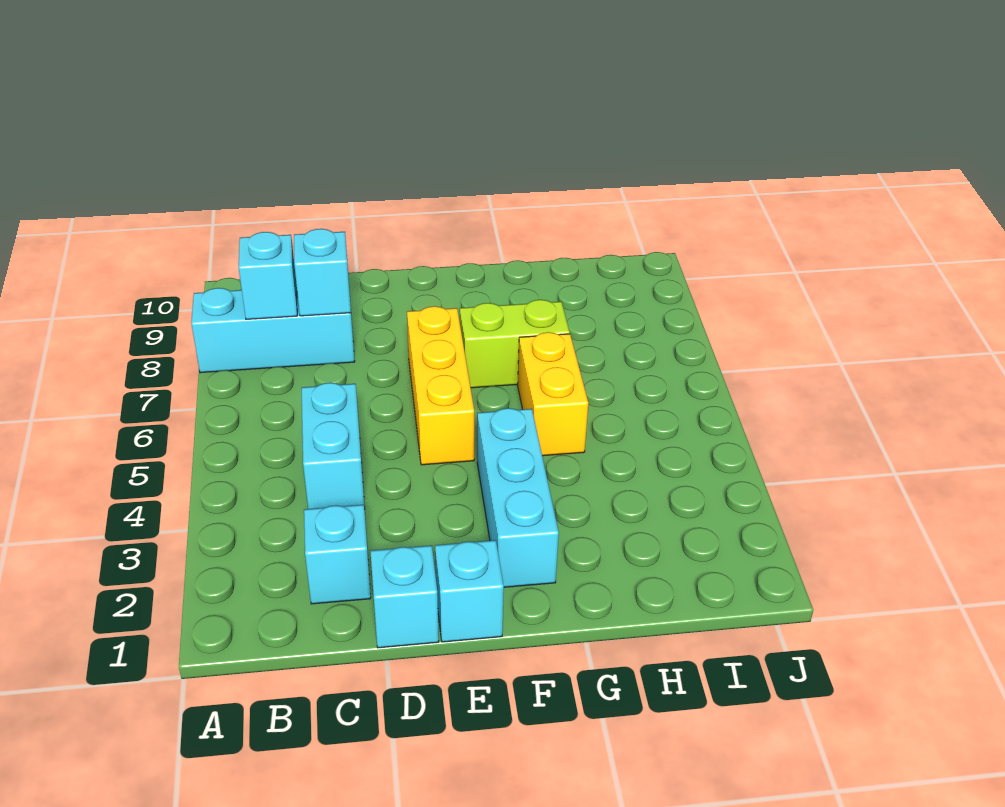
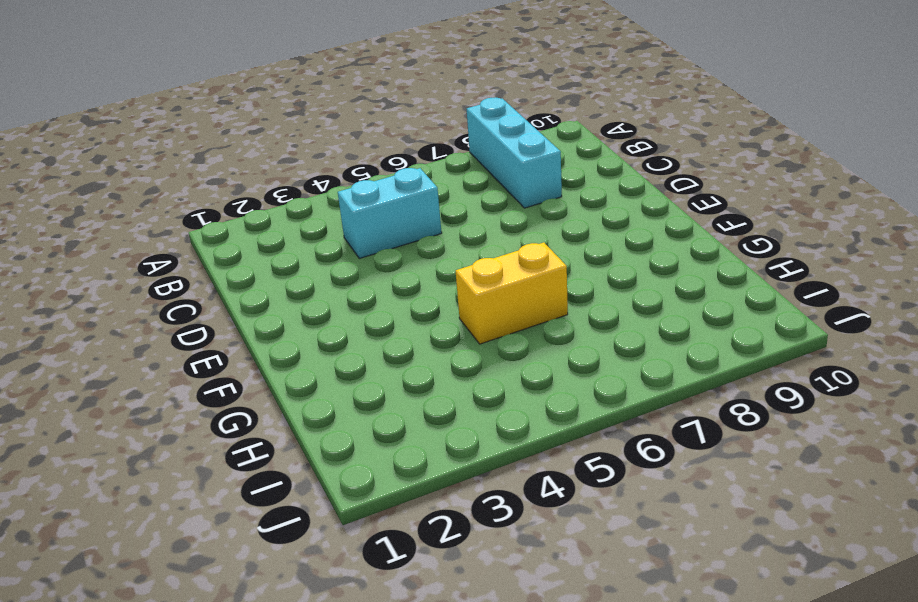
none -> cyan 1x1 brick [304,505,371,604]
none -> cyan 1x1 brick [370,545,439,648]

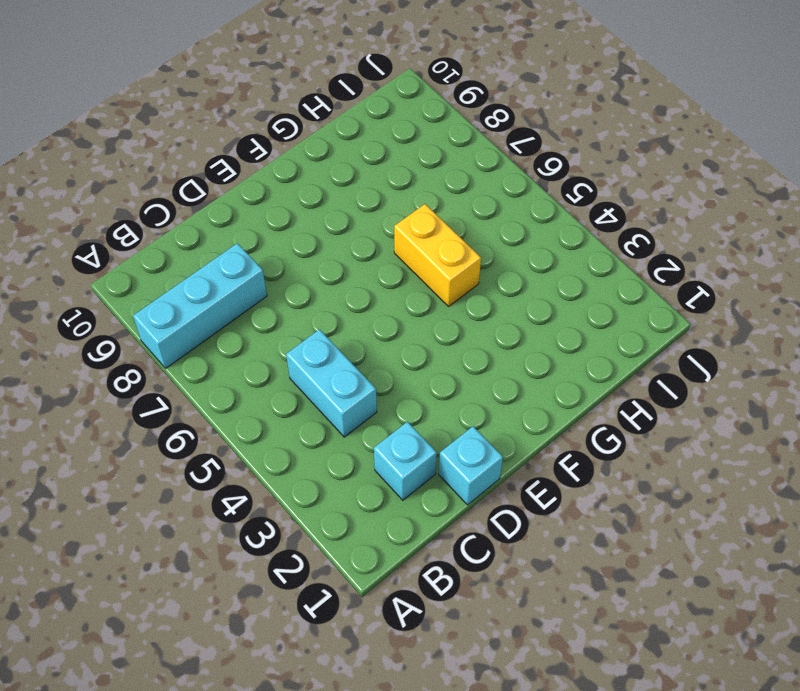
none -> cyan 1x1 brick [435,540,504,642]
none -> yellow 1x3 brick [407,306,474,465]

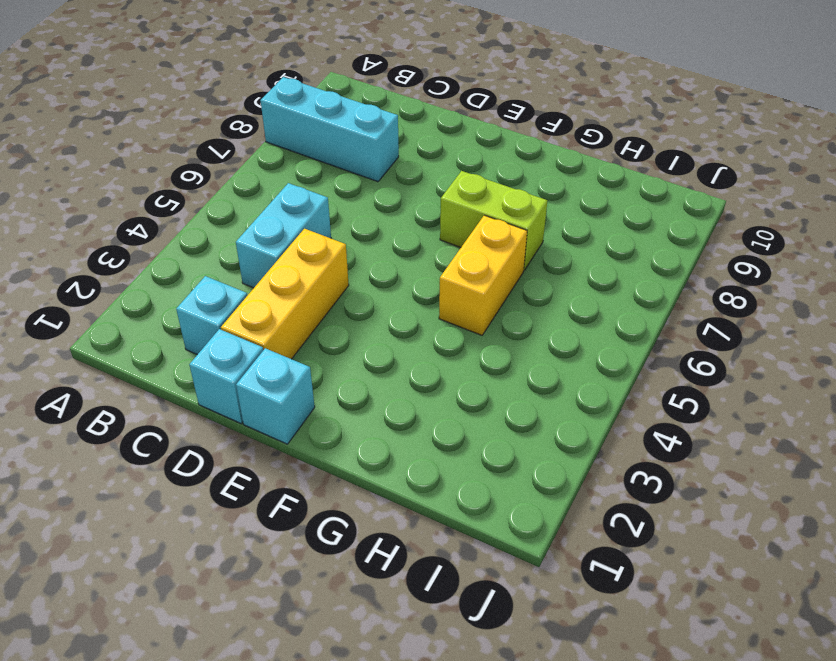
yellow 1x3 brick [221,229,349,359] -> yellow 1x3 brick moved to [407,306,474,465]
none -> cyan 1x3 brick [477,408,559,587]
none -> cyan 1x1 brick [239,232,297,319]

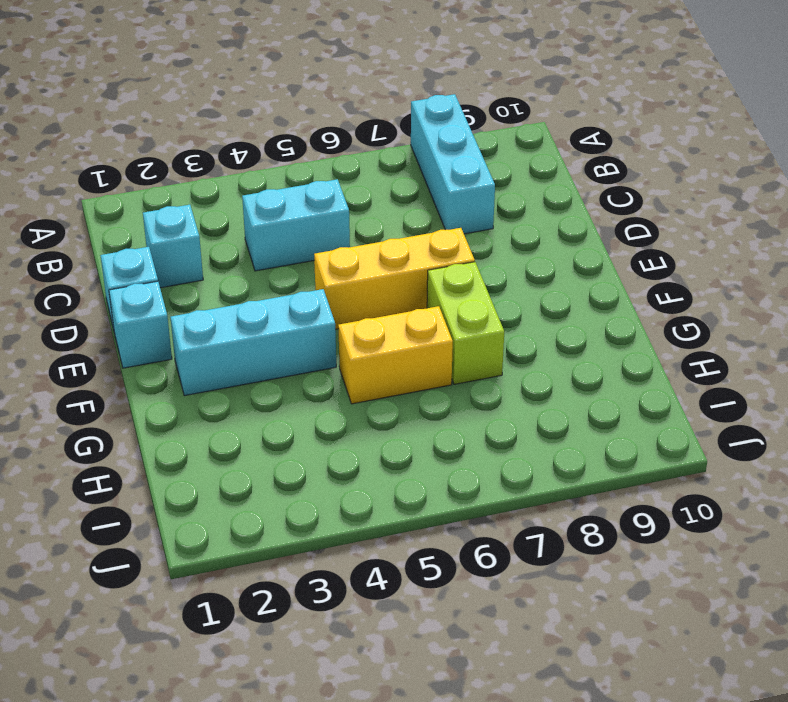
none -> cyan 1x1 brick [239,232,297,319]
none -> cyan 1x1 brick [294,229,351,316]

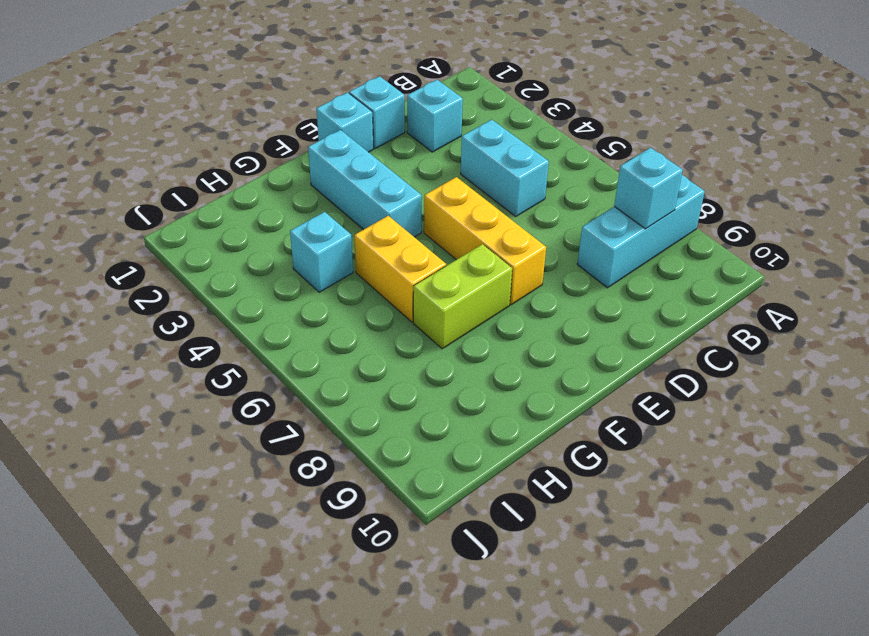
cyan 1x1 brick [290,212,353,292] -> cyan 1x1 brick moved to [294,229,351,316]

